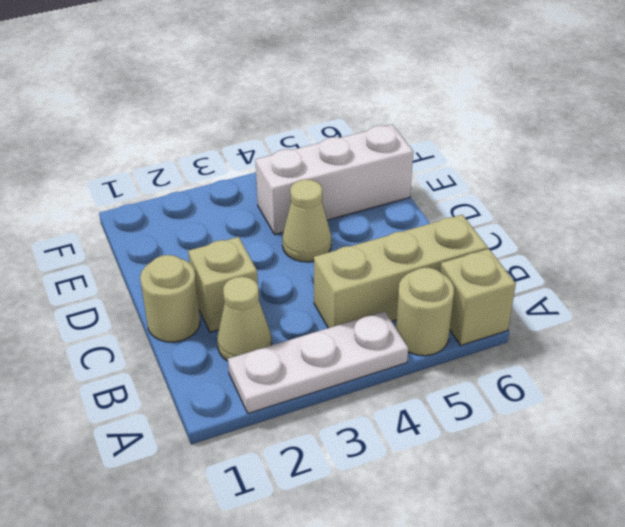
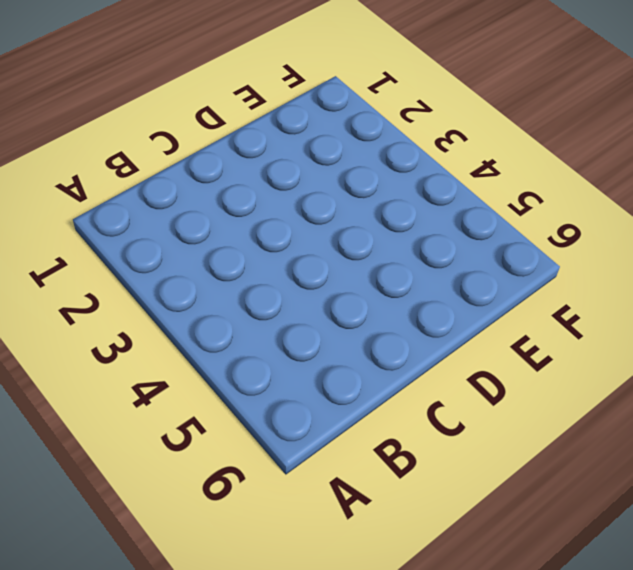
none -> white 1x3 plate [228,311,408,414]
none -> tan 1x1 round brick [396,267,454,356]

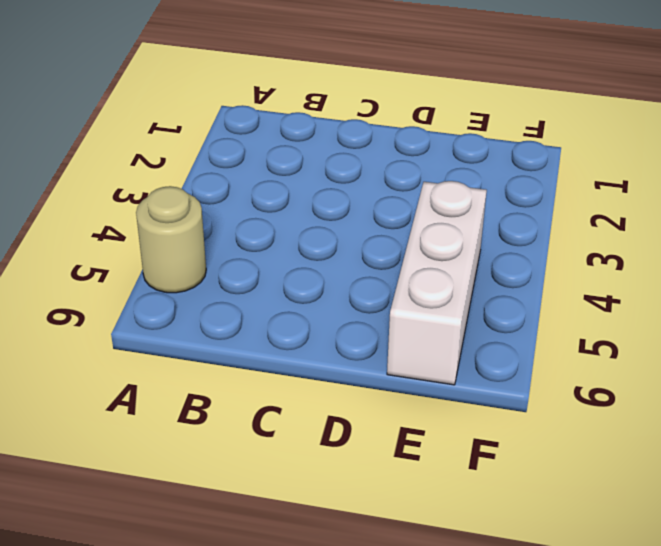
none -> white 1x3 plate [228,311,408,414]
none -> tan 1x1 brick [440,249,516,345]

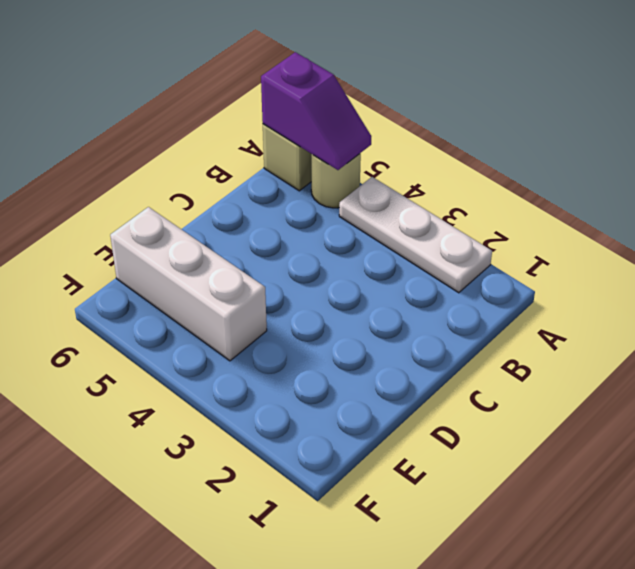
purple 1x2 slope [261,52,371,170] -> none
none -> tan 1x1 cone [217,277,272,361]
none -> tan 1x3 brick [314,215,488,328]

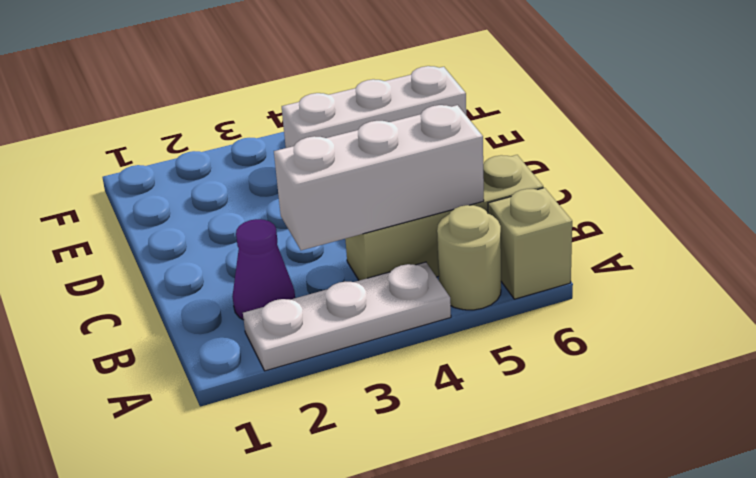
purple 1x1 cone [232,219,295,320] -> tan 1x1 cone [217,277,272,361]
white 1x3 brick [274,105,484,250] -> none
none -> tan 1x1 round brick [140,255,200,342]
none -> tan 1x1 brick [188,237,258,332]

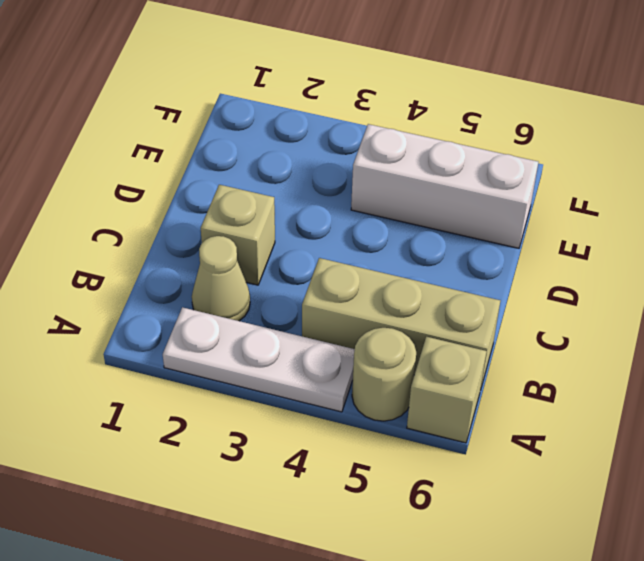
none -> tan 1x1 round brick [140,255,200,342]
none -> tan 1x1 cone [282,179,331,262]

